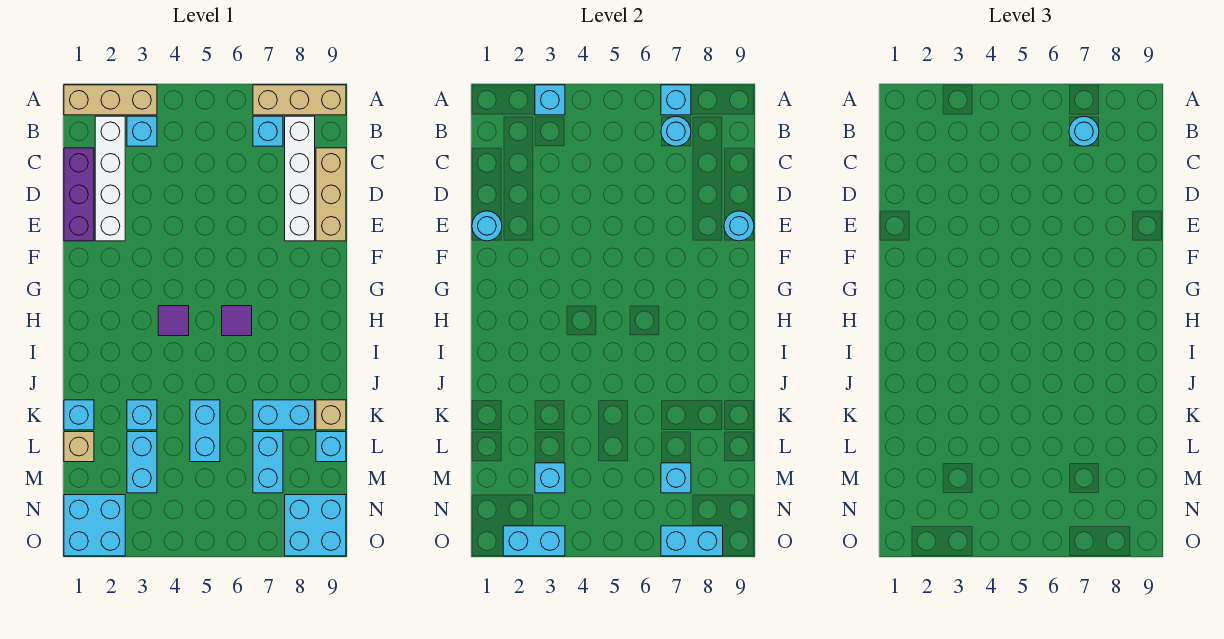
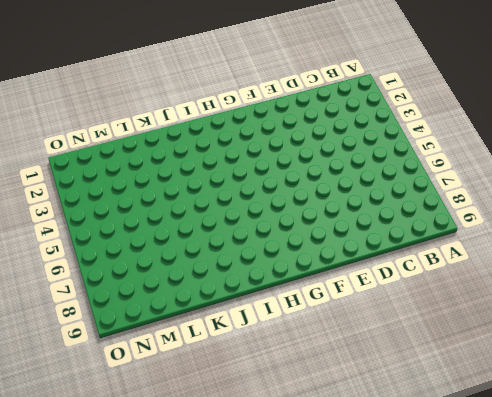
none -> tan 1x3 brick [64,85,157,115]
none -> tan 1x3 brick [253,85,346,115]
none -> white 1x4 brick [95,116,125,241]
none -> cyan 1x1 brick [127,116,157,146]

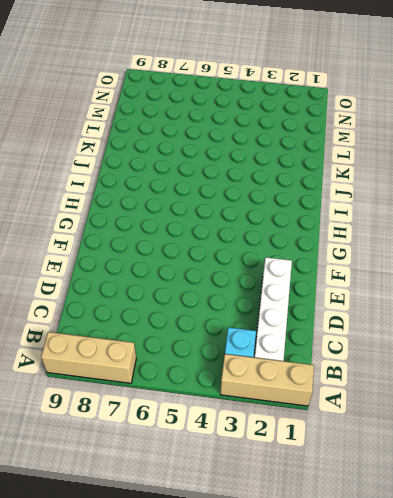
none -> cyan 1x1 brick [253,116,283,146]
none -> white 1x4 brick [285,116,315,241]
none -> purple 1x3 brick [64,148,94,241]
none -> tan 1x3 brick [316,148,346,241]

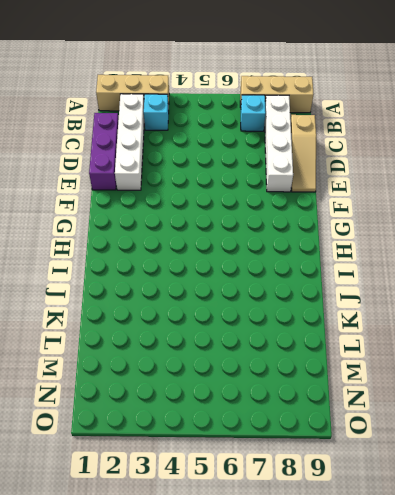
tan 1x3 slope [291,115,316,192] -> tan 1x3 brick [316,148,346,241]
none -> purple 1x1 tile [158,306,189,336]
none -> purple 1x1 tile [222,306,252,336]
none -> cyan 1x1 brick [64,400,94,430]
none -> cyan 1x1 brick [127,400,157,430]

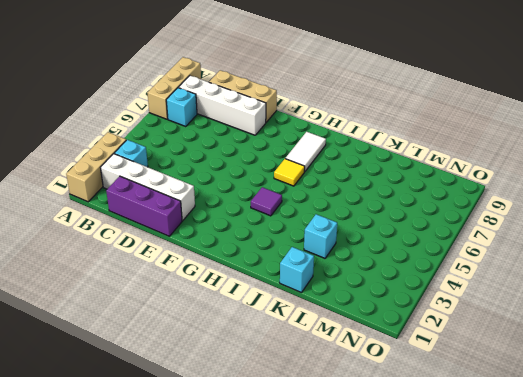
yellow 1x1 tile [274,159,305,186] -> purple 1x1 tile [222,306,252,336]
white 1x2 tile [285,132,326,172] -> none
none -> cyan 1x2 brick [190,400,220,462]
none -> cyan 1x2 brick [253,400,315,430]
none -> tan 1x1 brick [316,400,346,430]
none -> tan 1x1 brick [64,432,94,462]

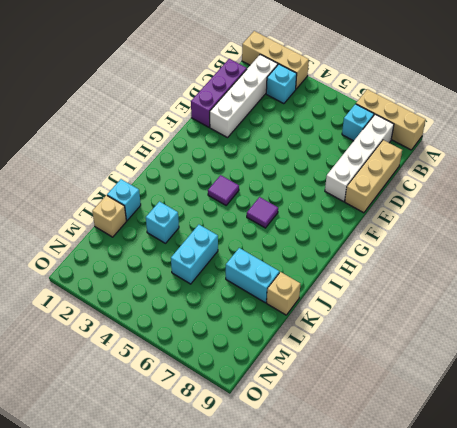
none -> cyan 1x2 brick [127,432,157,493]
none -> cyan 1x2 brick [253,432,283,493]
none -> cyan 1x1 brick [316,432,346,462]
none -> cyan 2x2 brick [64,495,125,556]

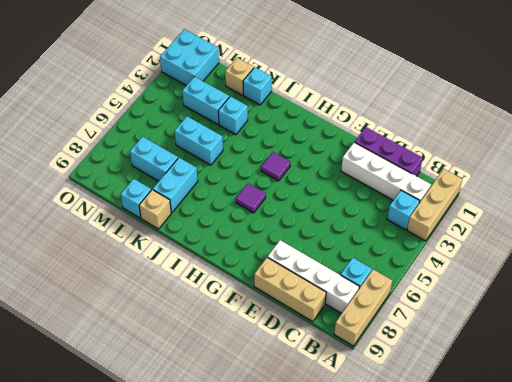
none -> cyan 2x2 brick [285,495,346,556]
none -> cyan 1x1 brick [535,85,565,115]
none -> cyan 1x1 brick [661,85,691,115]
none -> cyan 1x1 round brick [661,117,691,146]

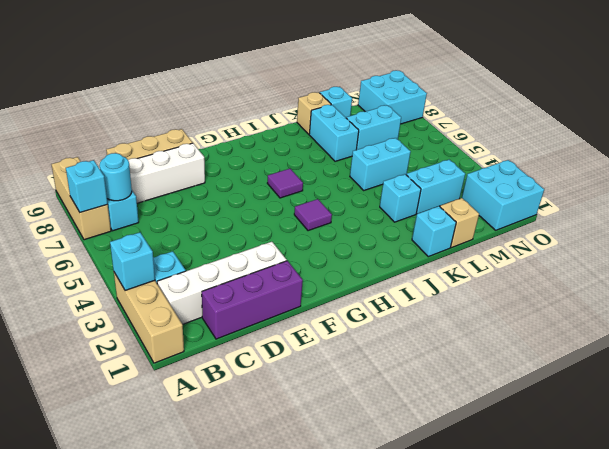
none -> cyan 1x1 round brick [472,211,502,241]
none -> cyan 1x1 round brick [724,211,754,241]
none -> cyan 1x1 brick [535,463,565,493]
none -> cyan 1x1 brick [661,463,691,493]

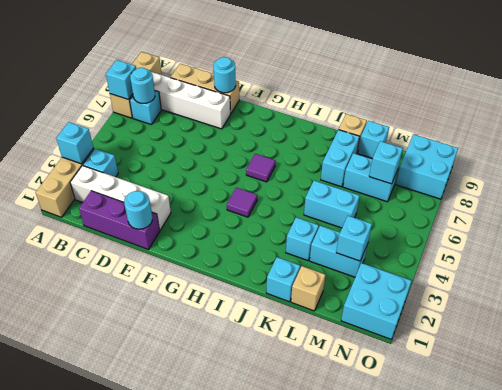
none -> cyan 1x2 brick [503,526,565,556]
none -> cyan 1x2 brick [661,526,723,556]
none -> cyan 1x1 round brick [1069,117,1099,146]

